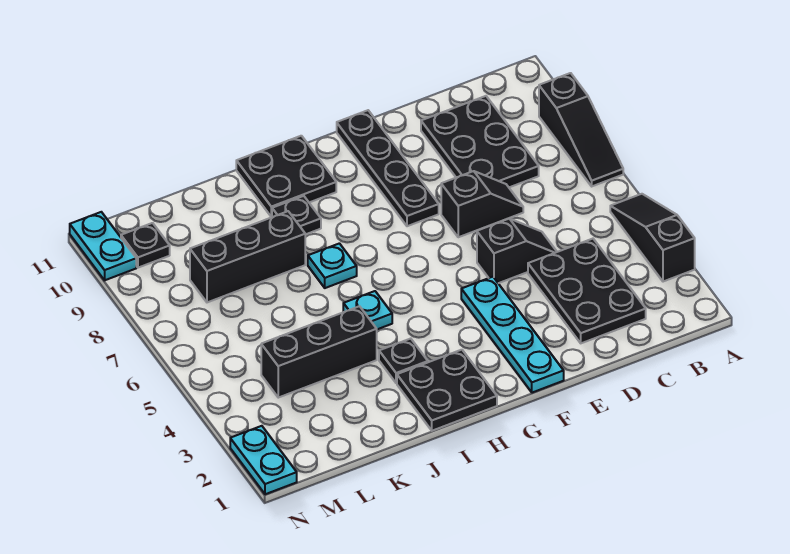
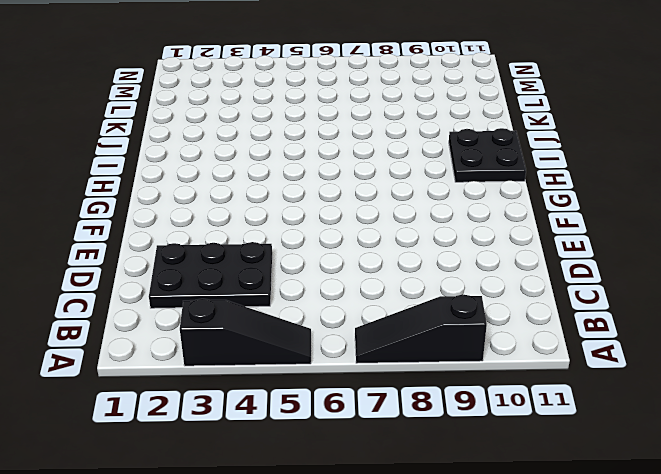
none -> black 2x3 plate [421,96,539,187]
none -> black 1x2 slope [477,219,557,283]
none -> black 1x2 slope [441,171,523,237]

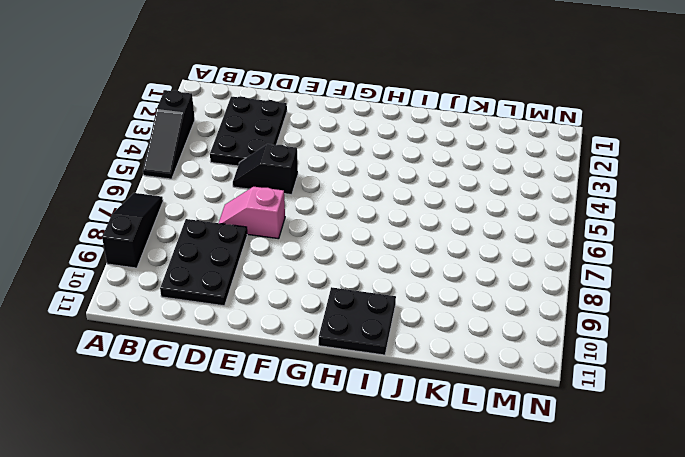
pink 1x2 slope [219,187,285,239] -> black 1x2 slope [441,171,523,237]
none -> cyan 1x4 plate [461,277,564,393]
none -> black 1x4 plate [337,110,439,226]
none -> black 2x2 plate [397,350,497,431]

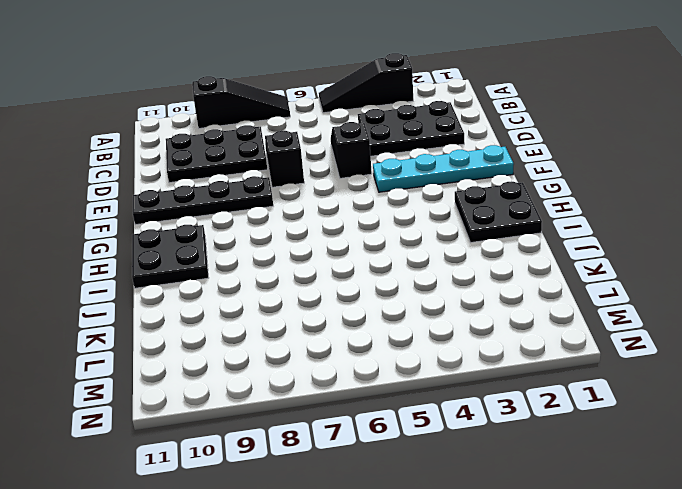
none -> black 1x1 plate [379,339,428,383]
none -> cyan 1x1 plate [343,291,392,329]
none -> cyan 1x1 plate [308,243,357,288]

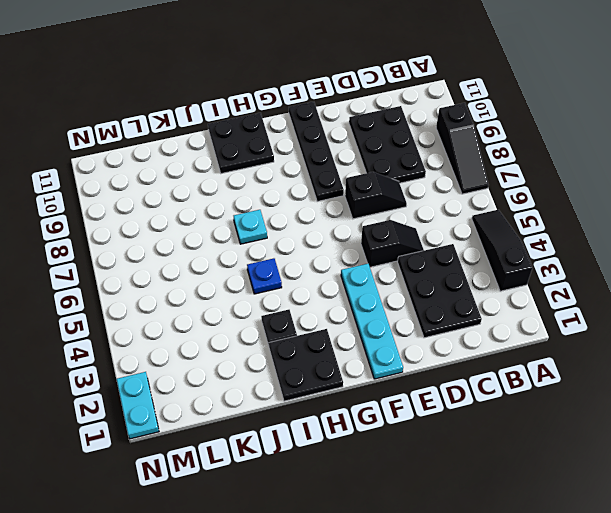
blue 1x1 plate [247,258,282,294] -> cyan 1x1 plate [343,291,392,329]
none -> black 1x1 plate [272,196,321,235]
none -> black 1x3 brick [261,306,377,398]
none -> black 1x3 brick [190,211,305,302]

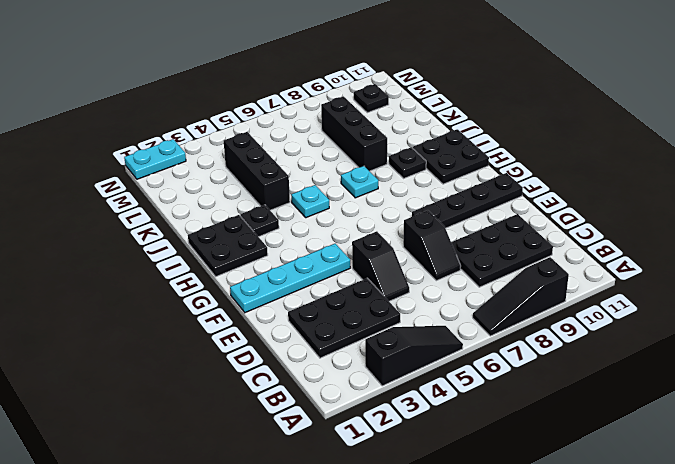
none -> cyan 1x2 plate [70,212,136,280]

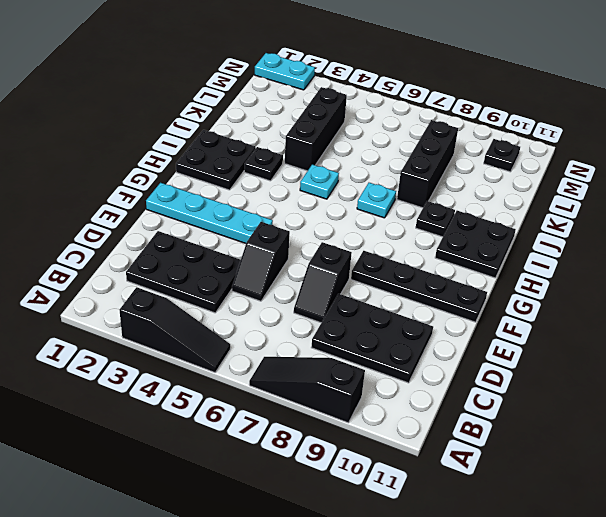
none -> cyan 1x2 plate [70,212,136,280]

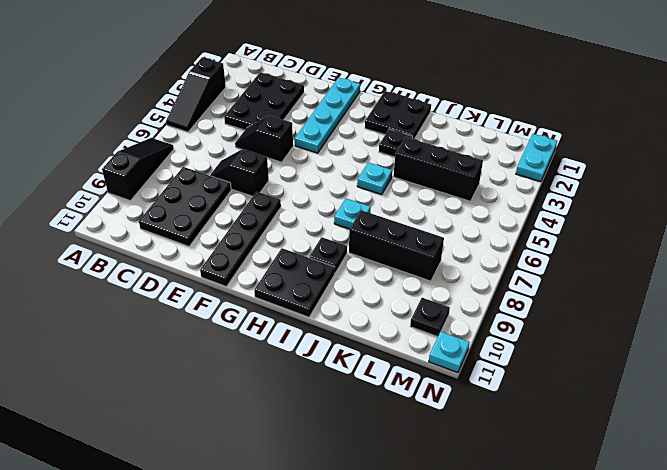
cyan 1x1 plate [429,332,470,373] -> cyan 1x2 plate [70,212,136,280]

